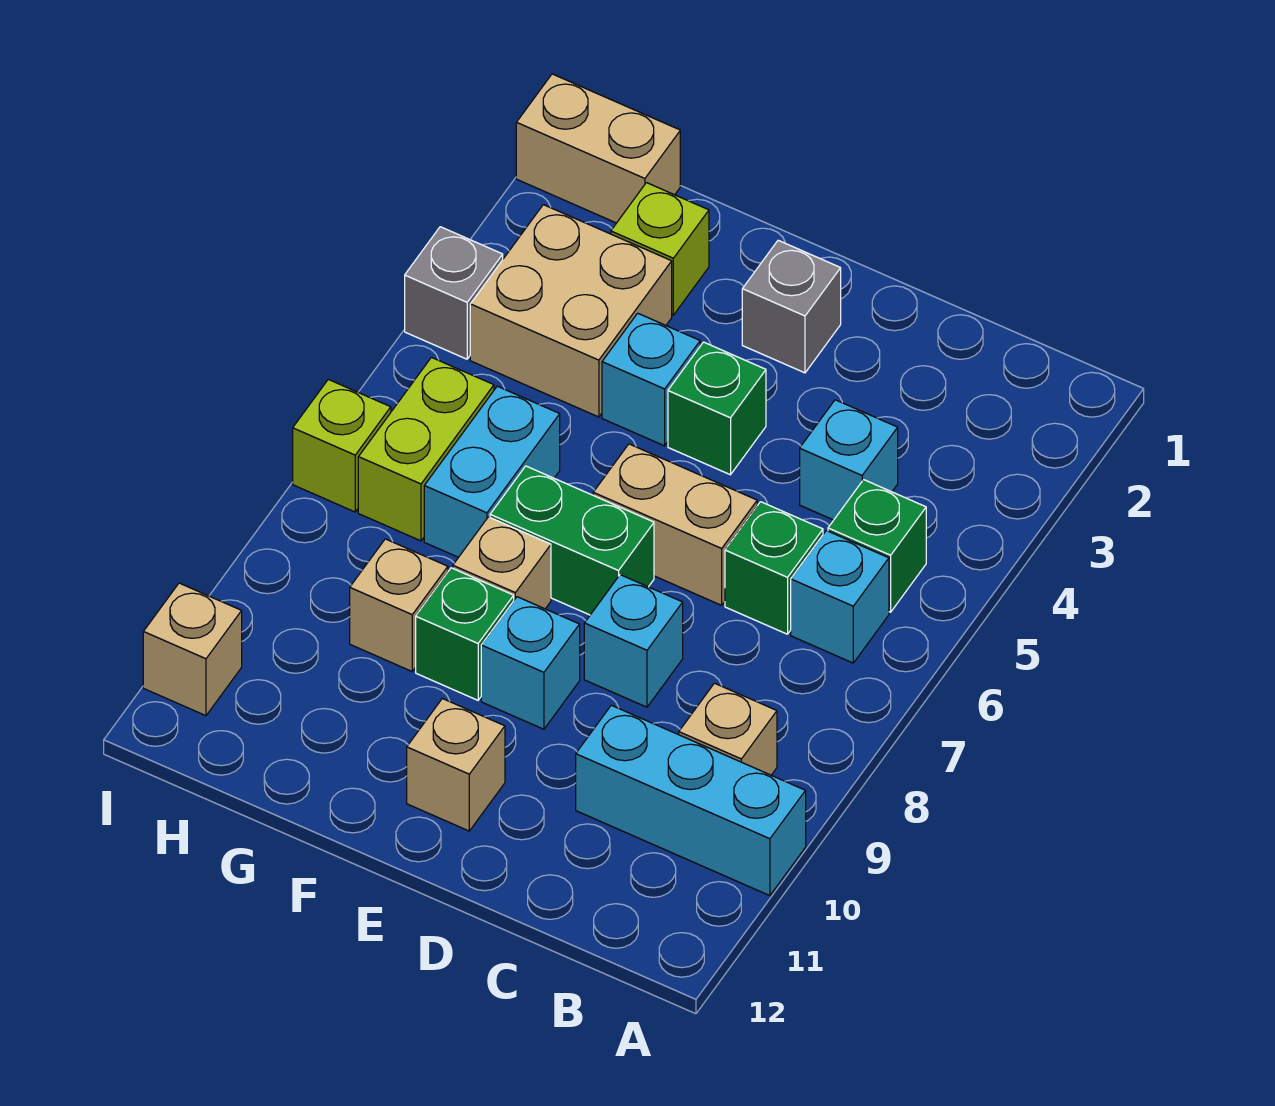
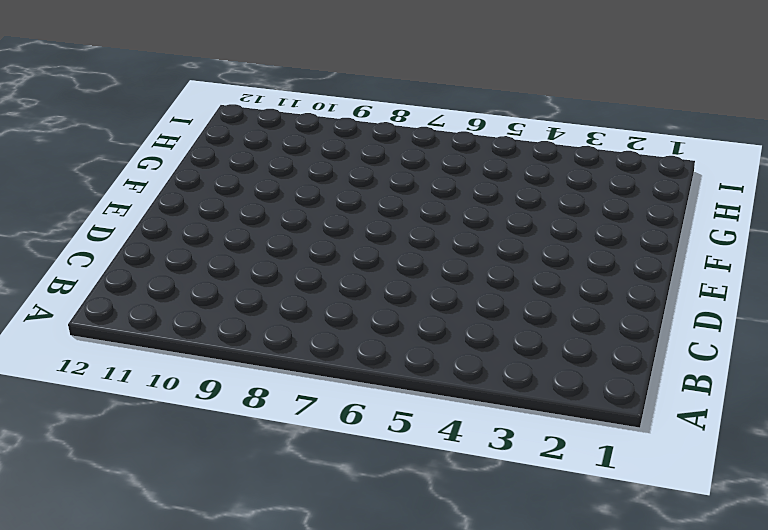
none -> cyan 1x3 brick [576,705,806,896]
none -> green 1x1 brick [828,480,926,612]
none -> cyan 1x1 brick [791,531,889,663]

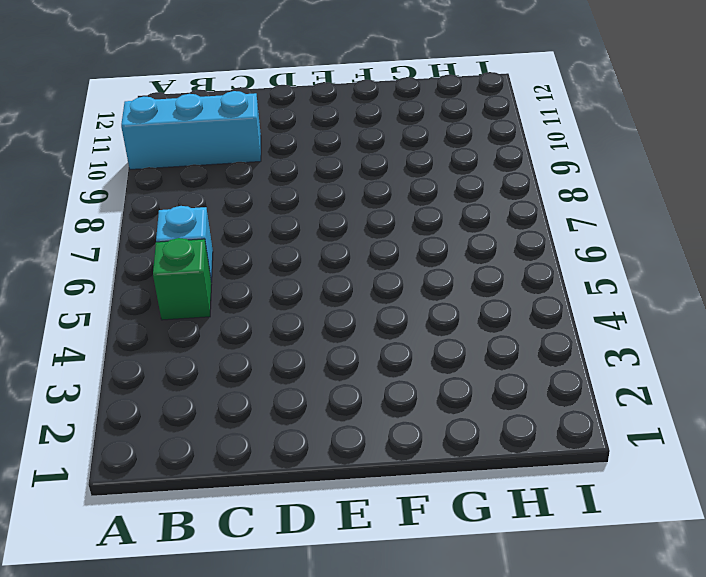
none -> tan 1x1 brick [679,683,777,775]
none -> cyan 1x1 brick [800,400,898,520]
none -> green 1x1 brick [725,502,823,634]

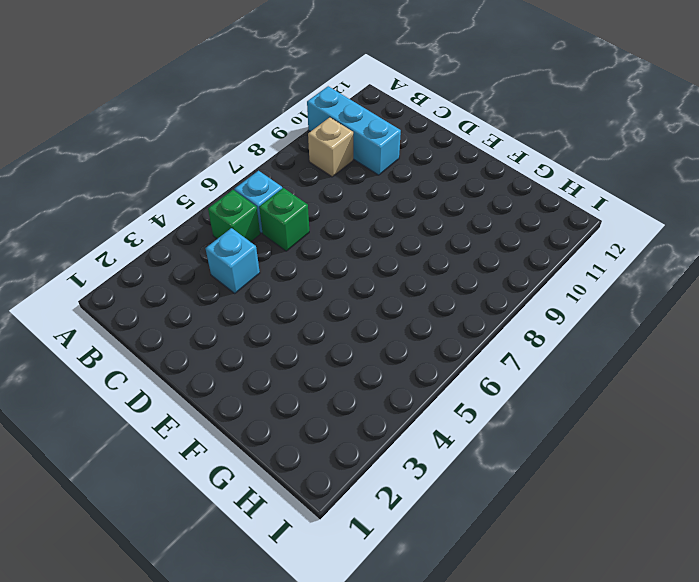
none -> tan 1x2 brick [593,444,757,605]
none -> cyan 1x1 brick [584,575,683,707]
none -> grey 1x1 brick [742,240,841,373]

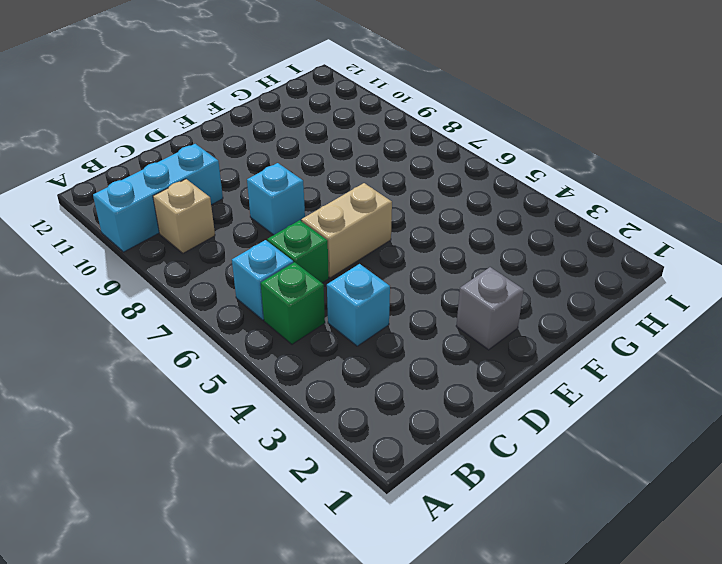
none -> green 1x1 brick [668,342,766,475]
none -> green 1x2 brick [490,466,654,615]
none -> cyan 1x1 brick [481,597,580,729]

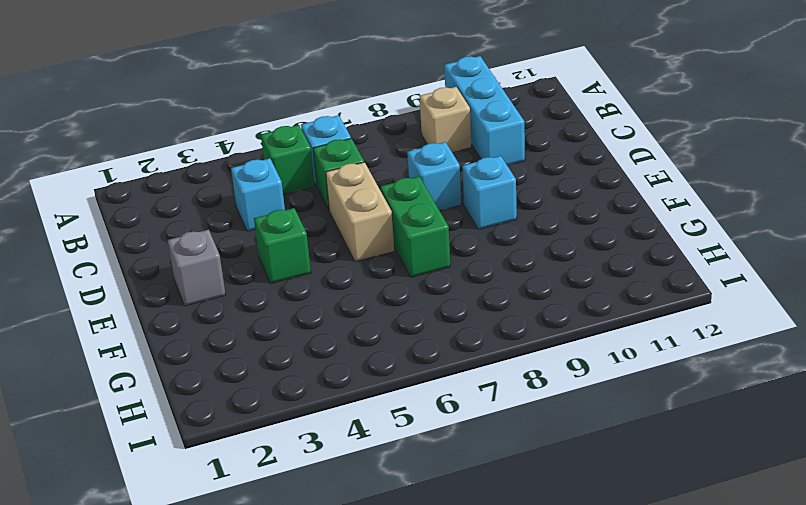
none -> tan 1x1 brick [407,698,505,831]
none -> cyan 1x1 brick [602,313,700,446]
none -> tan 1x1 brick [453,517,551,609]

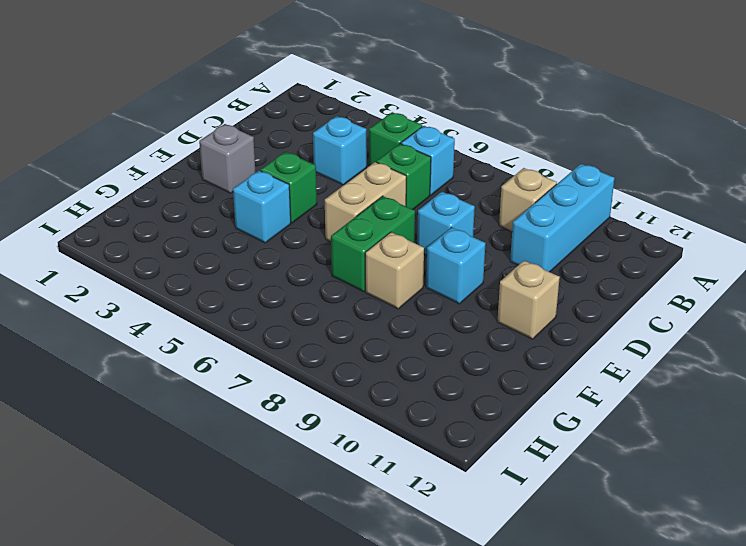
none -> green 1x1 brick [416,568,514,700]
none -> lime 1x1 brick [611,183,709,315]
none -> tan 2x2 brick [470,205,672,417]

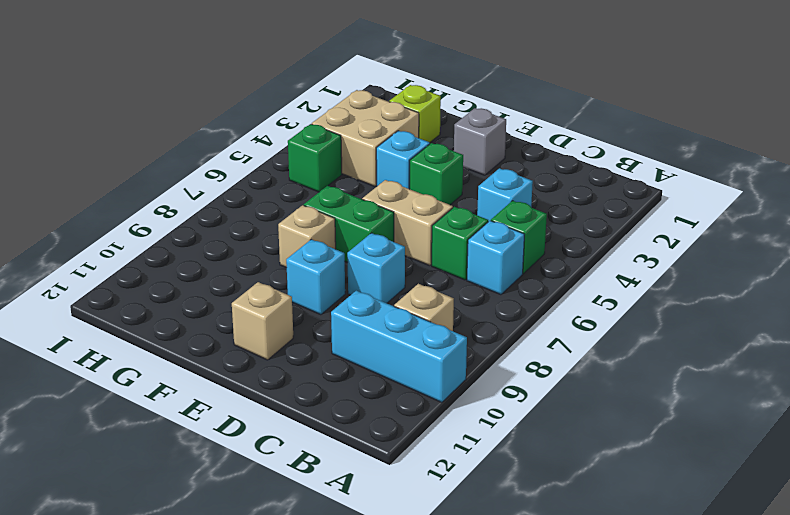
green 1x1 brick [288,124,342,192] -> green 1x1 brick moved to [416,568,514,700]
none -> cyan 1x2 brick [424,386,560,557]
none -> tan 1x1 brick [350,539,448,671]
none -> tan 1x2 brick [516,74,680,223]

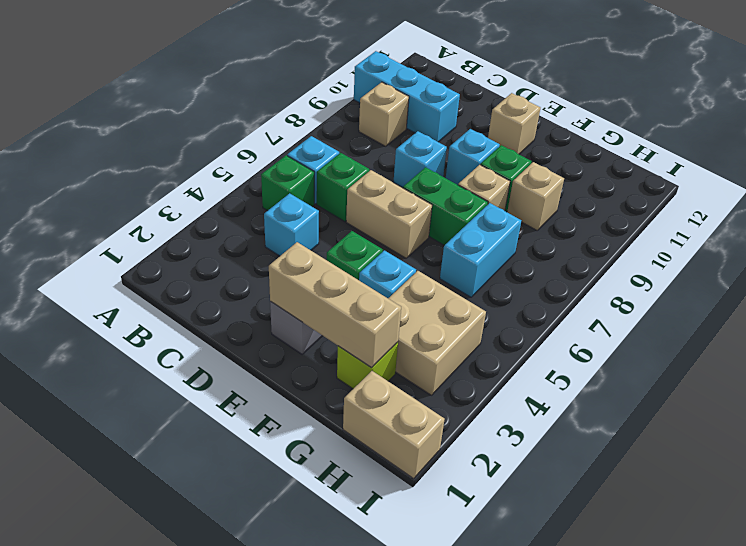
tan 1x3 brick [269,242,401,367] -> none
none -> lime 1x2 brick [358,357,494,541]
none -> grey 1x1 brick [405,227,503,359]
none -> lime 1x1 brick [293,379,391,512]

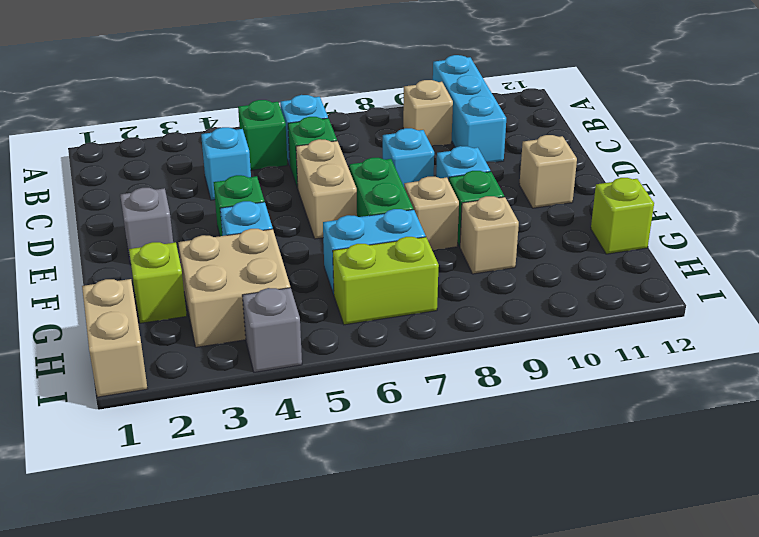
lime 1x1 brick [591,178,654,254] -> lime 1x1 brick moved to [293,379,391,512]
none -> tan 1x1 brick [143,583,242,716]

